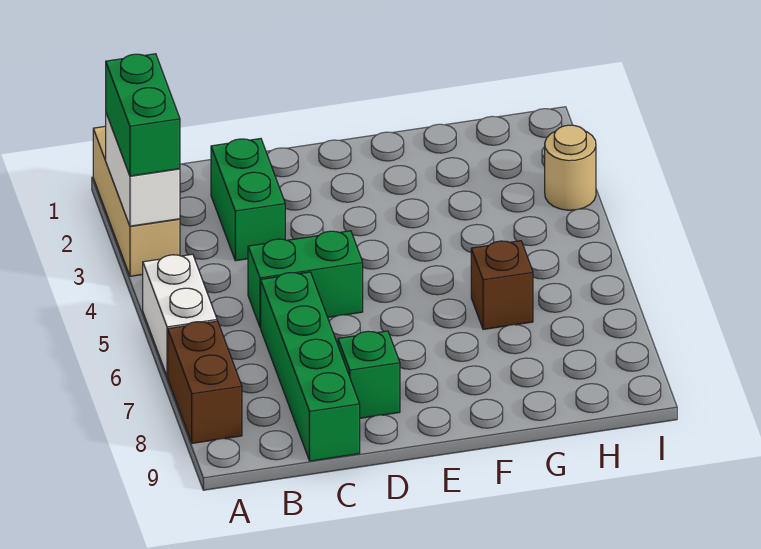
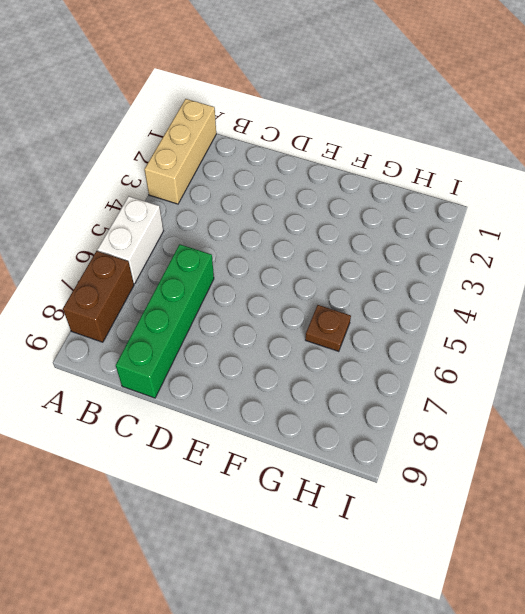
brown 1x1 plate [305,305,351,351] -> brown 1x1 brick [471,241,533,329]
none -> green 1x2 brick [211,139,285,261]
none -> green 1x2 brick [248,231,363,328]

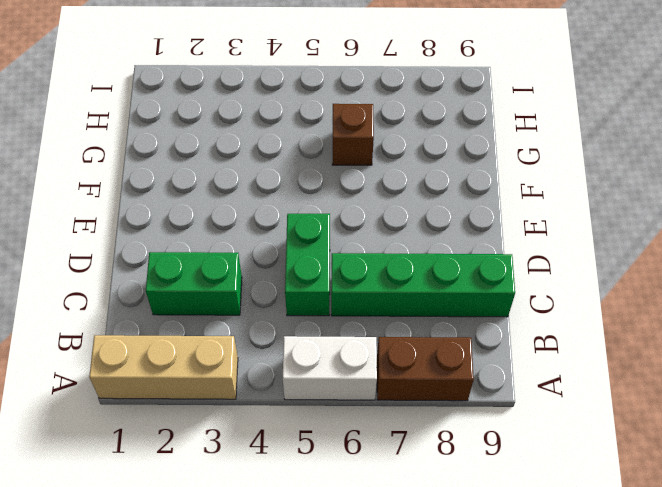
none -> green 1x1 brick [338,331,400,418]
none -> tan 1x1 round brick [545,125,596,210]

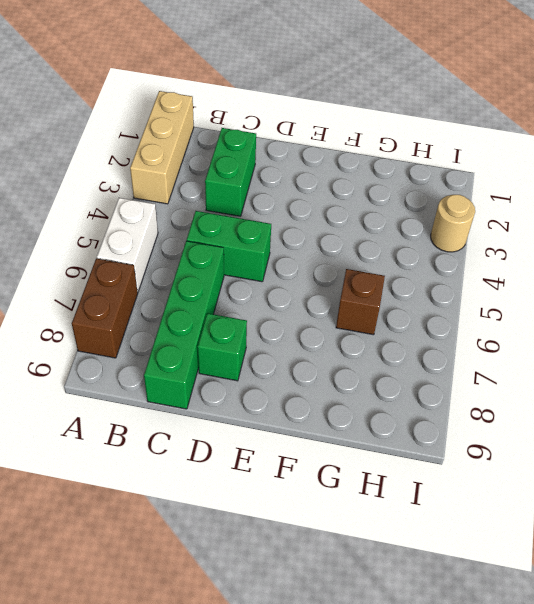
none -> white 1x2 brick [106,113,180,226]
none -> green 1x2 brick [106,54,180,176]

